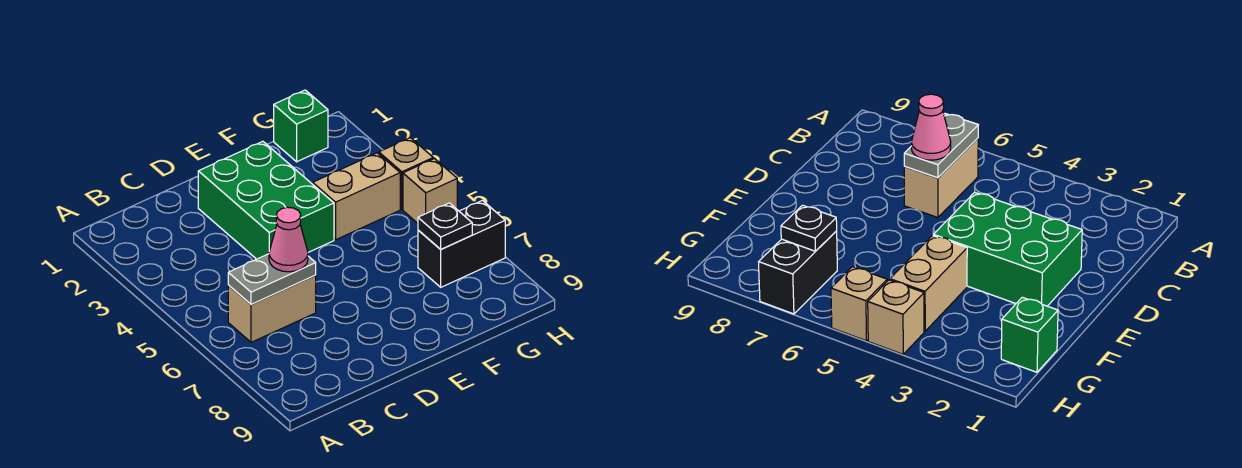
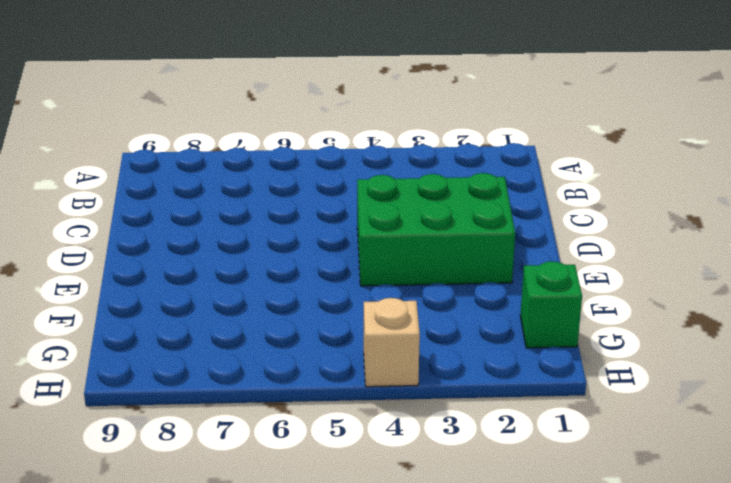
none -> tan 1x2 brick [228,275,316,342]
none -> tan 1x2 brick [313,153,400,240]

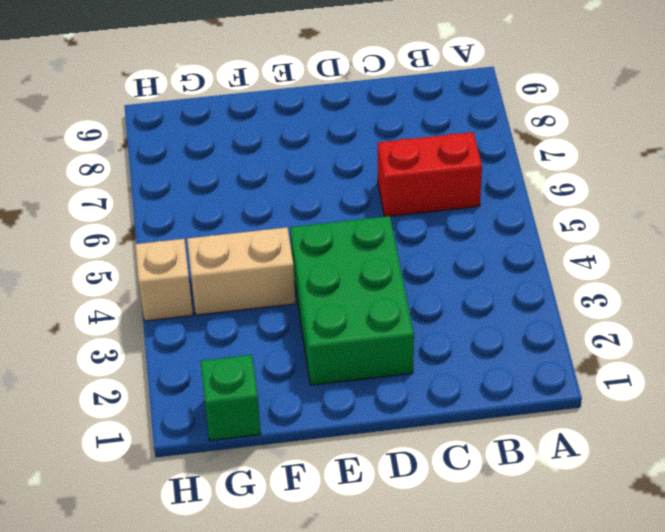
red 1x2 brick [378,132,482,217] -> tan 1x2 brick [228,275,316,342]
none -> black 1x2 brick [418,200,505,287]
none -> tan 1x1 brick [403,159,457,223]

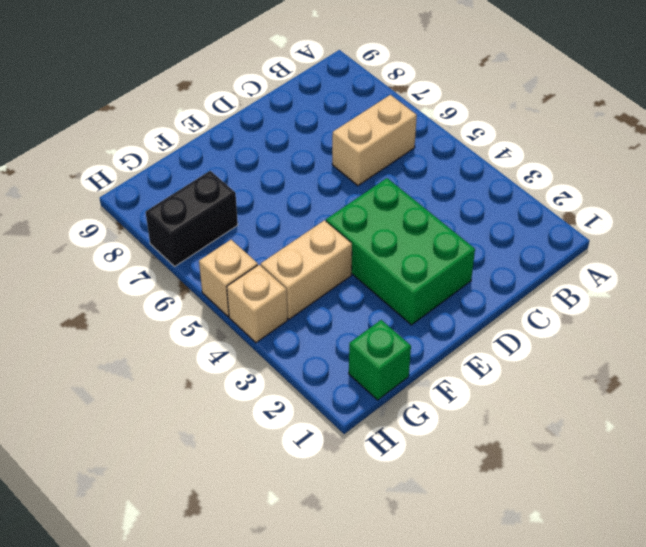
none -> grey 1x2 plate [228,254,316,305]
none -> black 1x1 plate [418,203,472,249]

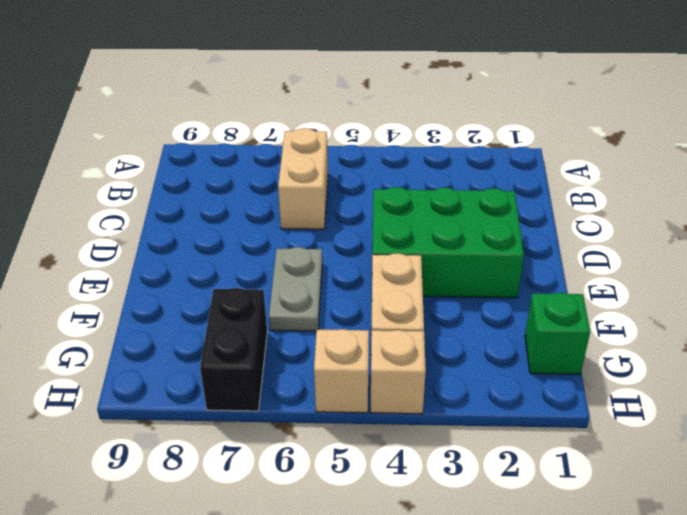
grey 1x2 plate [269,247,322,331] -> grey 1x2 plate moved to [228,254,316,305]
none -> black 1x1 plate [418,203,472,249]
none -> pink 1x1 cone [269,207,308,272]

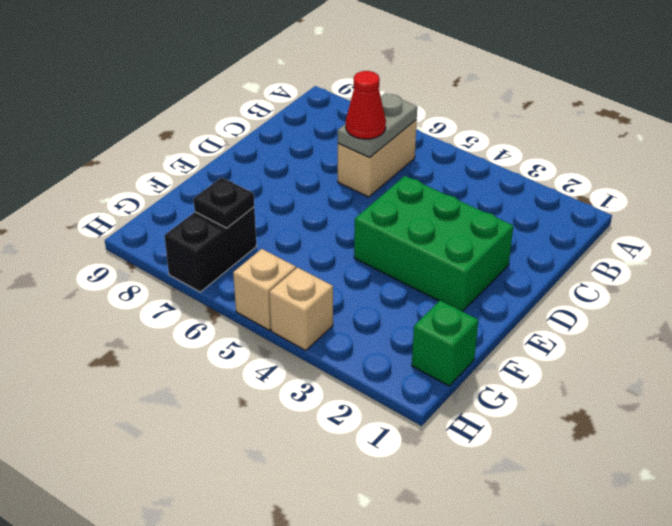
red 1x1 cone [346,71,386,139] -> pink 1x1 cone [269,207,308,272]
none -> tan 1x2 brick [313,153,400,240]

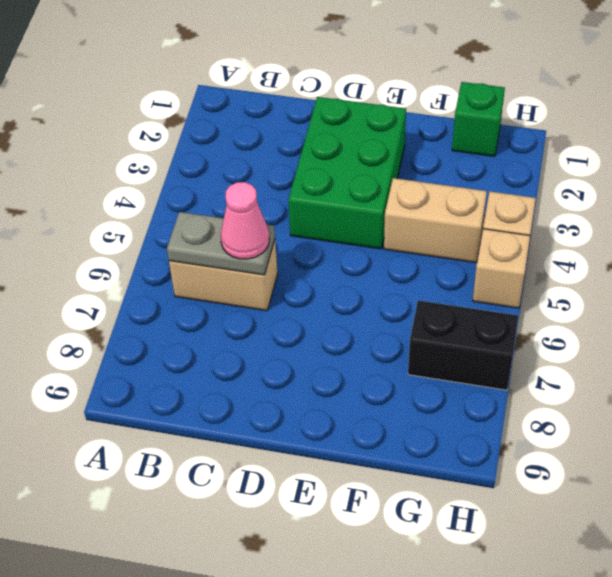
none -> black 1x1 plate [418,203,472,249]

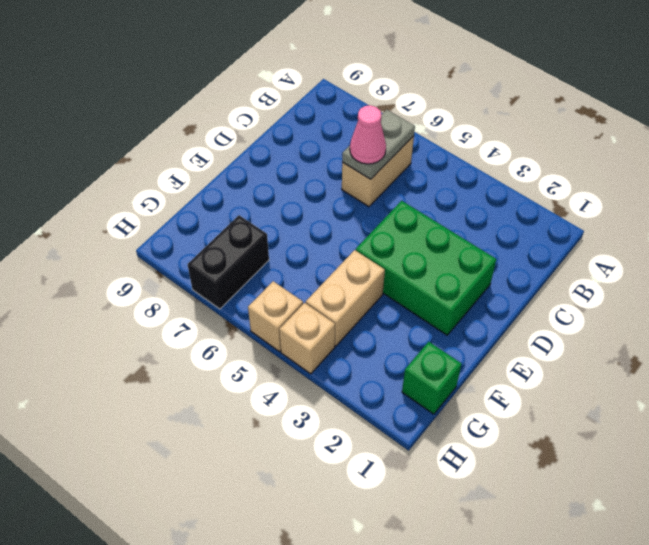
none -> black 1x1 plate [418,203,472,249]

